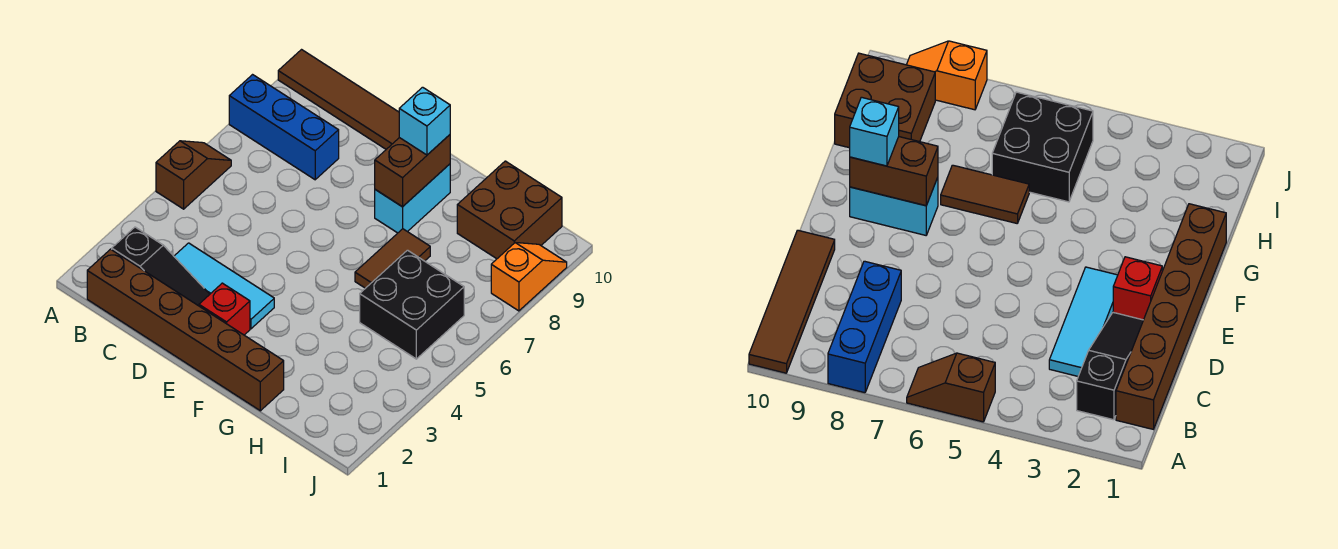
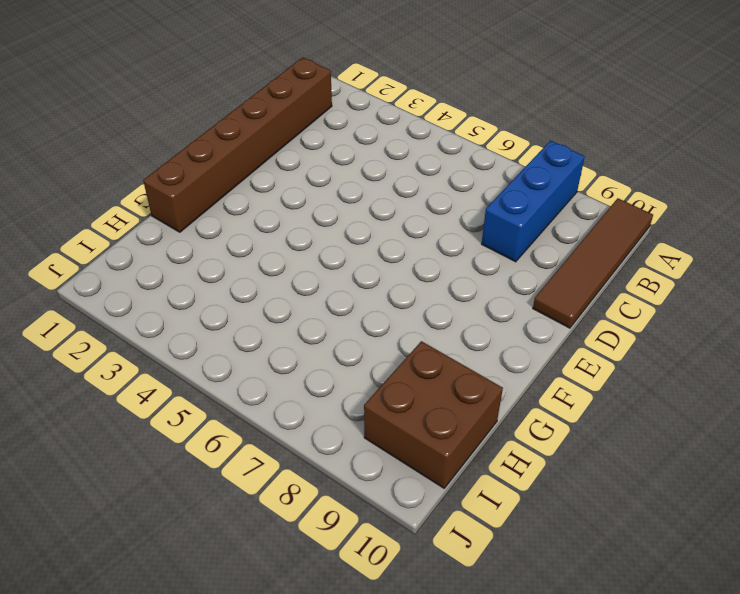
none -> brown 1x2 slope [156,141,231,209]
none -> black 1x3 slope [112,227,210,306]
none -> cyan 1x3 tile [174,243,274,329]

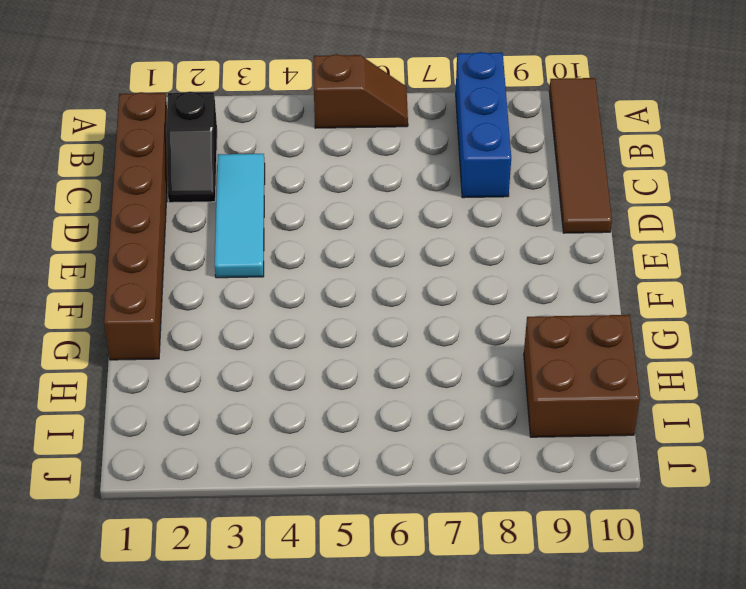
black 1x2 slope [166,92,217,203] -> black 1x3 slope [112,227,210,306]
none -> red 1x1 brick [199,283,250,335]
none -> cyan 1x2 brick [375,164,450,233]
none -> brown 1x2 tile [355,229,430,288]

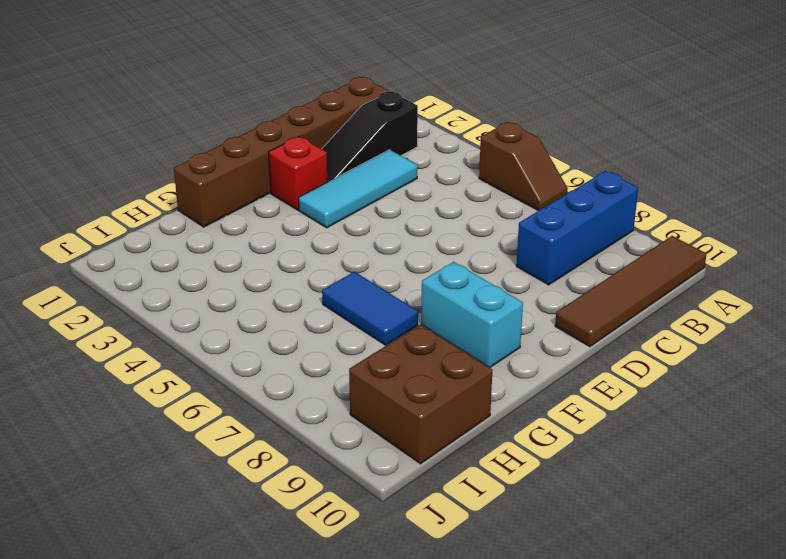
blue 1x2 tile [322,272,418,345] -> brown 1x2 tile [355,229,430,288]
none -> black 2x2 brick [360,250,464,359]
none -> orange 1x2 slope [491,243,567,311]
none -> brown 1x2 brick [375,135,450,207]

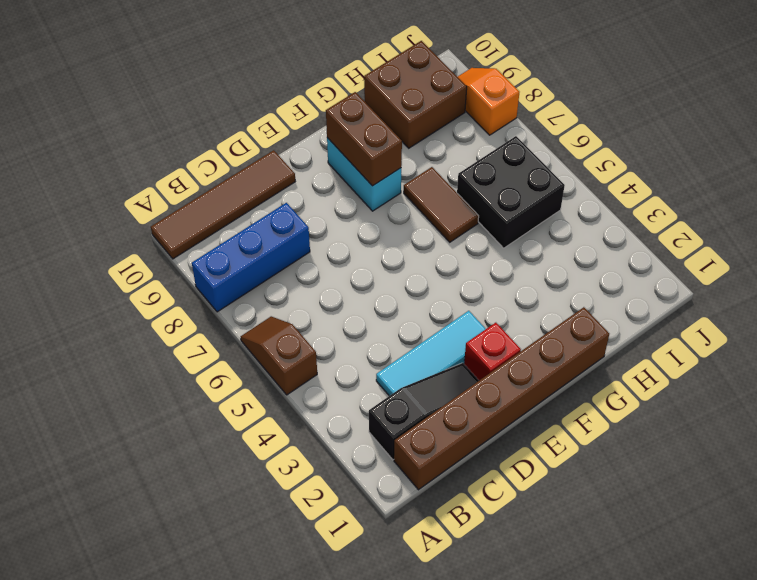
none -> cyan 1x1 brick [399,87,450,155]

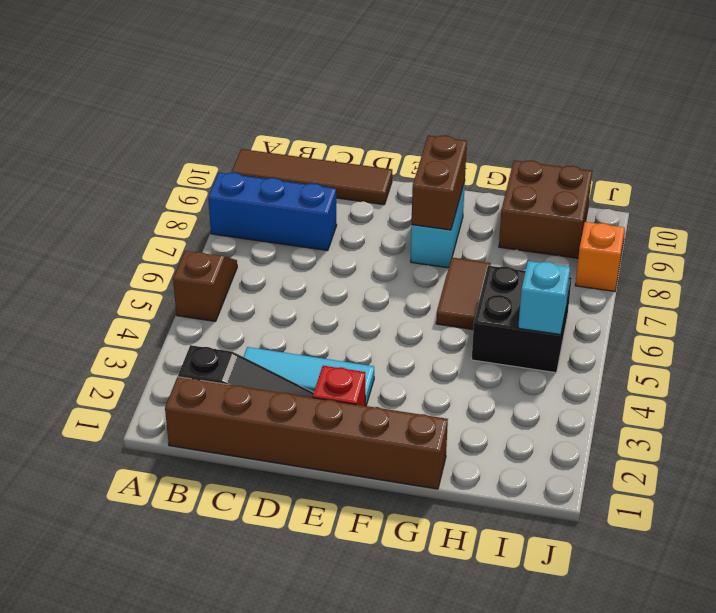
cyan 1x1 brick [518,261,570,335] -> cyan 1x1 brick moved to [399,87,450,155]

